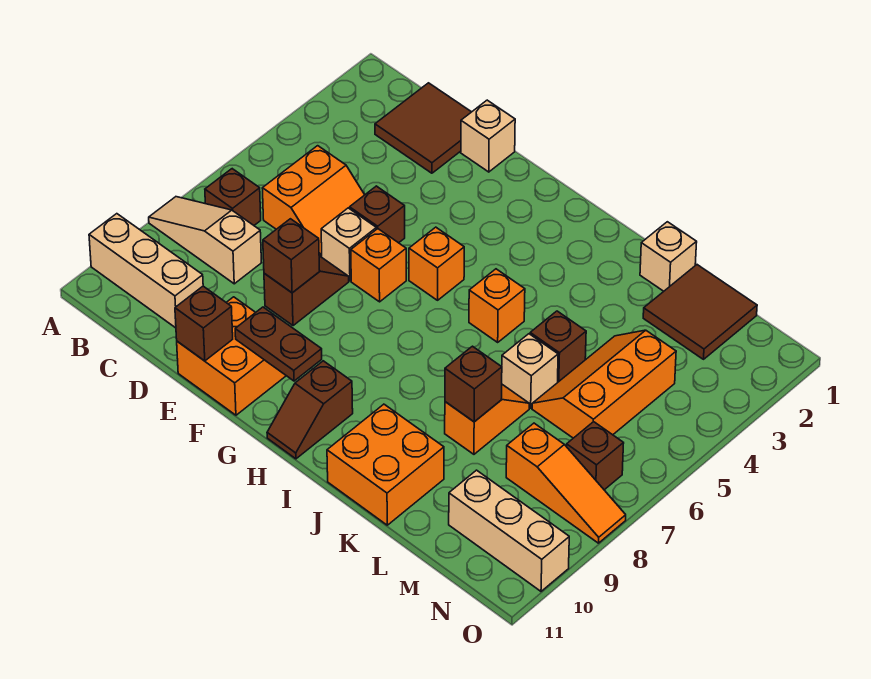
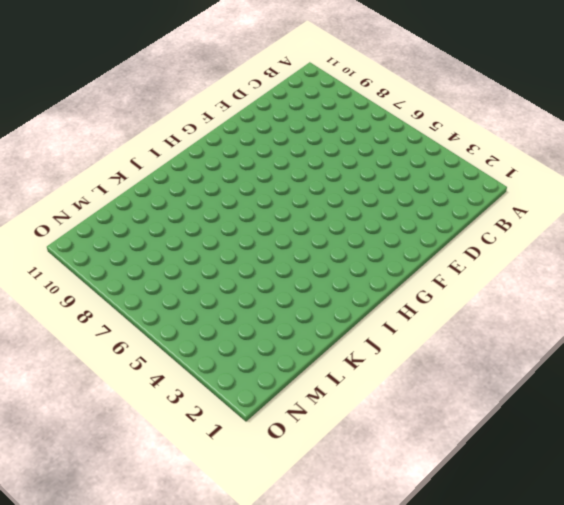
none -> tan 1x3 slope [149,197,261,284]
none -> tan 1x3 brick [89,214,203,328]
none -> brown 1x1 brick [205,169,261,225]

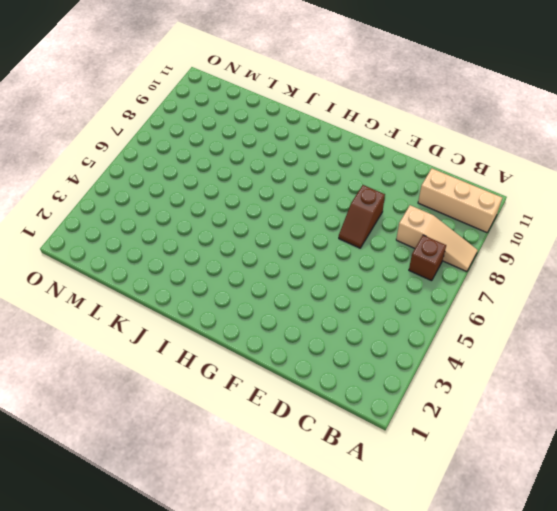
none -> brown 2x2 tile [375,83,471,173]
none -> orange 2x2 slope [262,146,365,257]
none -> tan 1x1 brick [461,100,515,172]

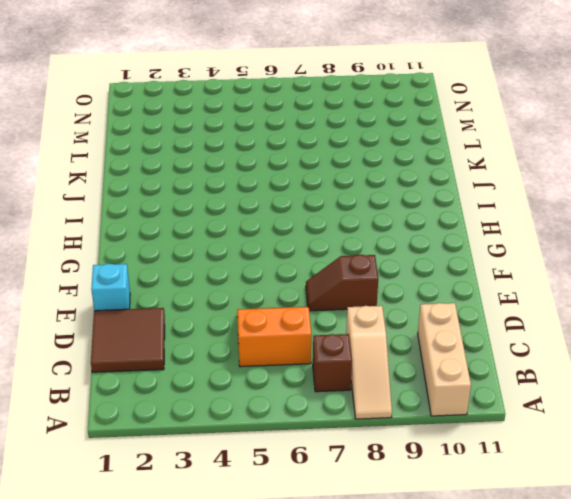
cyan 1x1 brick [91,264,130,311] -> tan 1x1 brick [461,100,515,172]
none -> brown 1x1 brick [350,186,405,243]
none -> tan 1x1 brick [321,208,376,281]
none -> orange 2x2 brick [177,297,286,415]

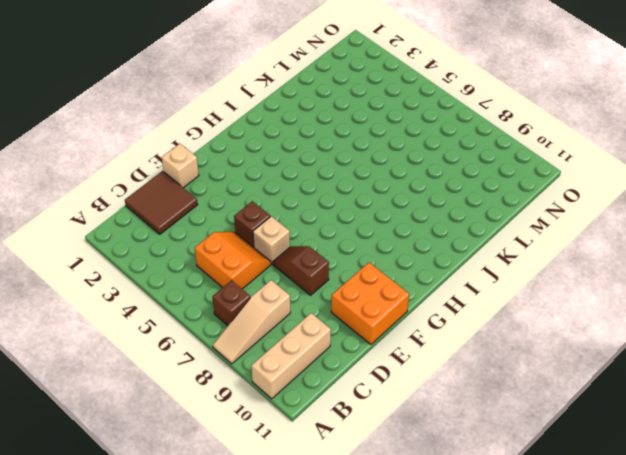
none -> orange 1x1 brick [351,229,406,302]
none -> orange 1x1 brick [409,227,464,300]
none -> brown 1x2 slope [267,361,353,459]

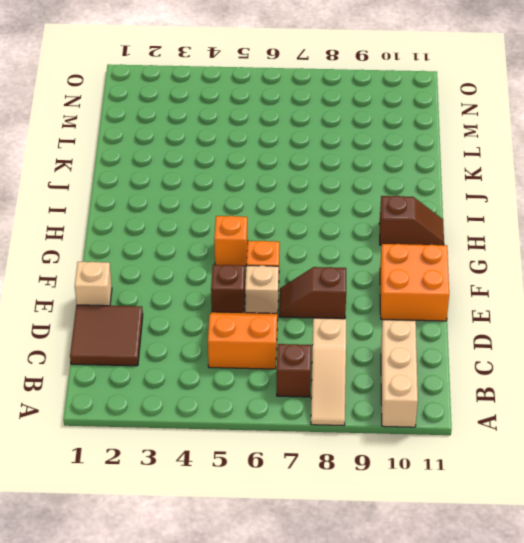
none -> orange 1x1 brick [469,269,525,342]
none -> orange 2x2 brick [327,404,444,525]
none -> tan 1x1 brick [640,222,697,291]

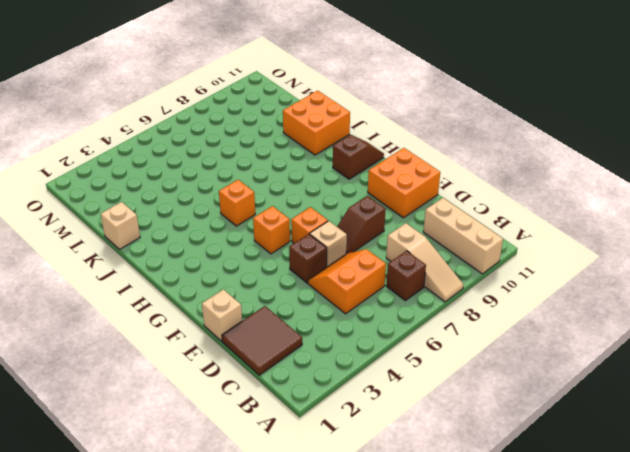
none -> brown 1x1 brick [530,311,586,382]
none -> tan 1x1 brick [502,334,558,408]
none -> orange 1x2 slope [445,385,529,454]

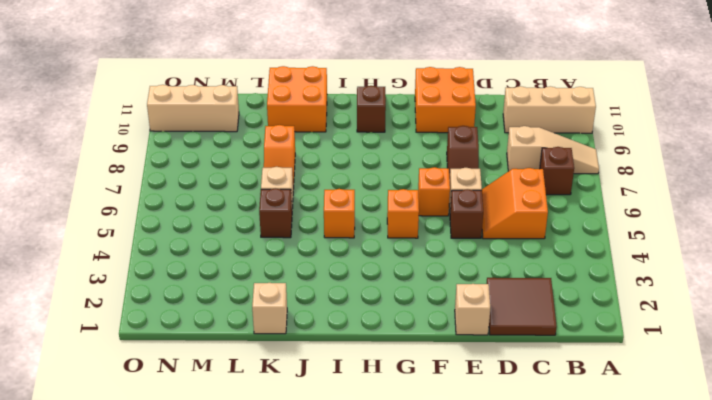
none -> brown 2x2 tile [643,265,757,359]
none -> orange 2x3 slope [532,330,676,438]
none -> orange 1x3 slope [506,423,626,543]

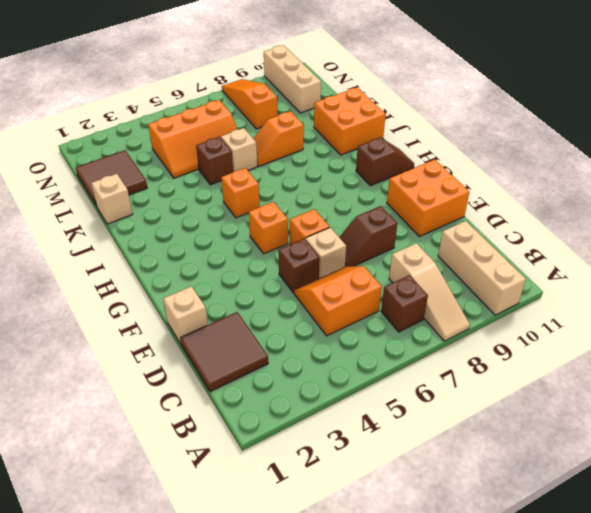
none -> brown 1x1 brick [567,422,624,490]
none -> brown 1x1 brick [263,219,320,293]
none -> brown 1x1 brick [175,286,233,361]

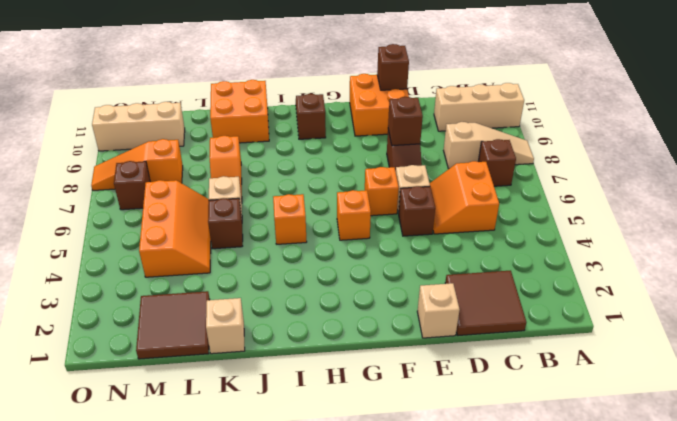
none -> brown 1x2 plate [235,307,322,381]
none -> brown 1x1 brick [445,346,502,422]

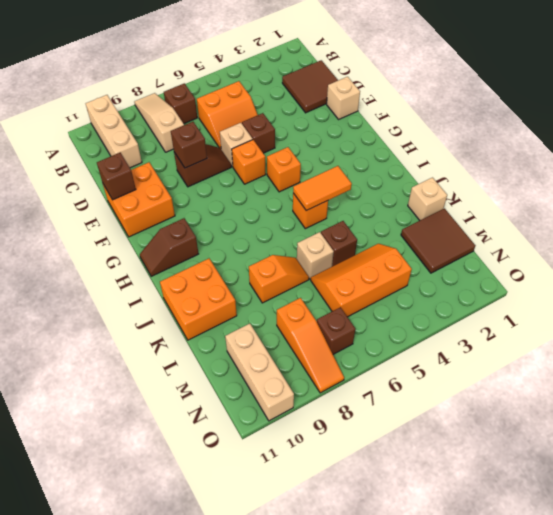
orange 1x2 tile [293,166,352,211] -> none
none -> brown 1x2 plate [235,307,322,381]
none -> brown 1x1 brick [445,346,502,422]

